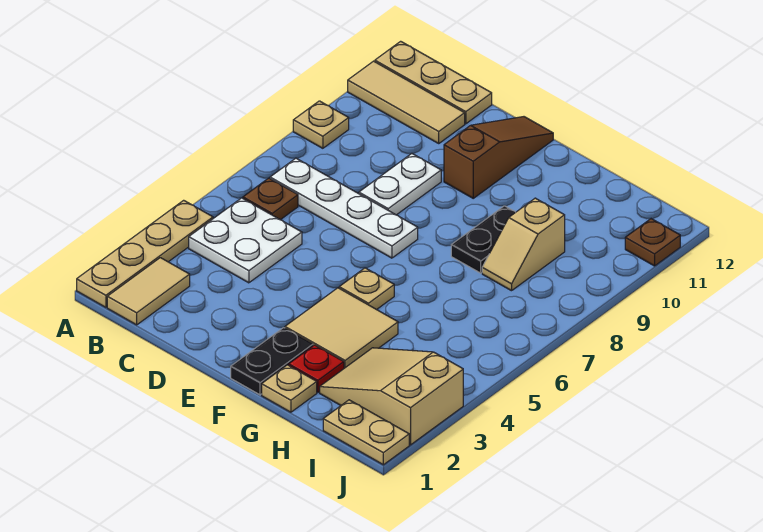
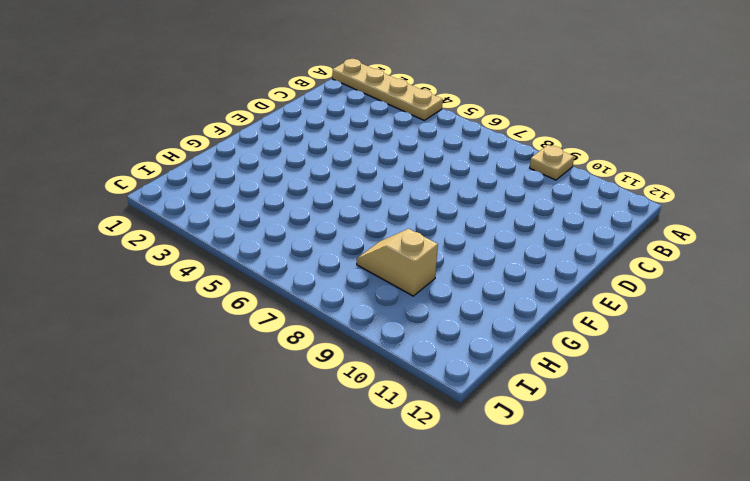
none -> tan 1x3 tile [348,61,465,143]
none -> tan 1x3 plate [375,41,492,124]
none -> tan 1x2 tile [107,258,190,325]

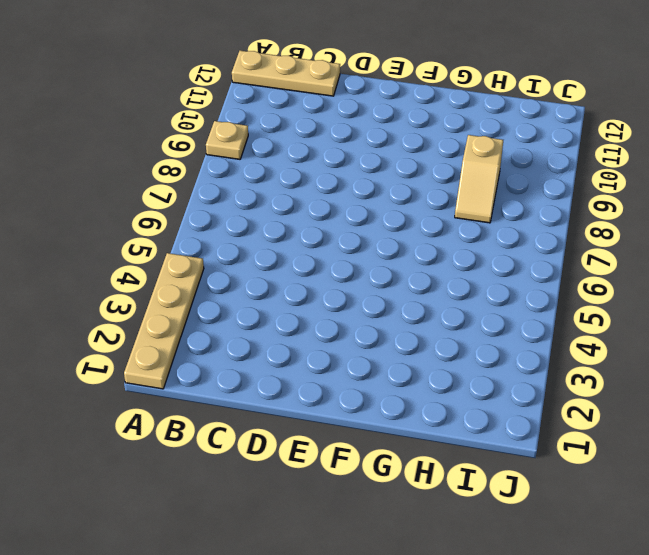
none -> tan 1x3 tile [348,61,465,143]
none -> tan 1x2 tile [107,258,190,325]
none -> white 2x2 plate [189,198,302,283]

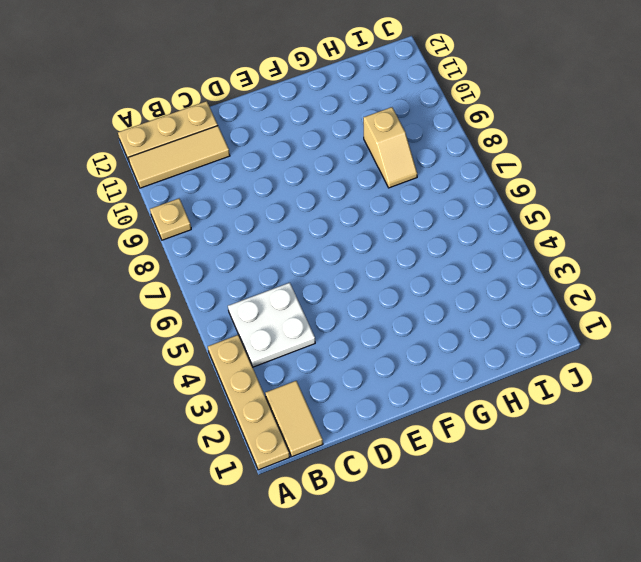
none -> brown 1x1 plate [243,178,298,220]
none -> white 1x4 plate [270,158,418,258]
none -> white 1x2 plate [359,154,441,215]

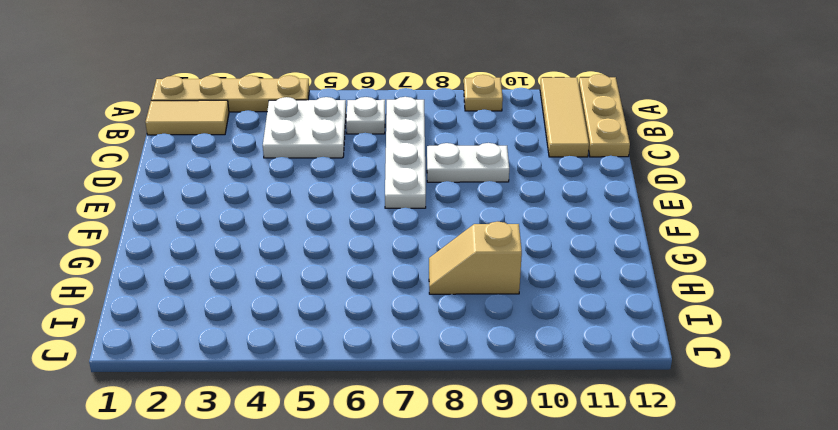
white 1x1 plate [346,97,385,134] -> brown 1x1 plate [243,178,298,220]
none -> brown 1x3 slope [444,117,553,198]
none -> black 1x2 plate [231,328,313,395]
none -> tan 2x2 tile [285,288,398,368]

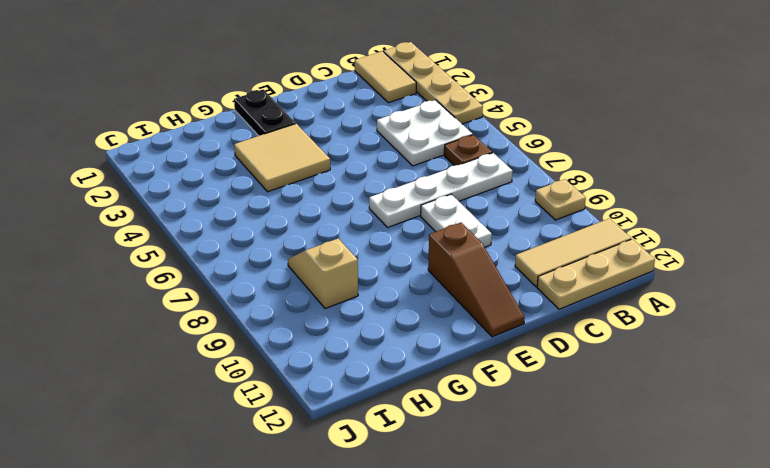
none -> tan 1x1 plate [339,268,394,310]
none -> tan 1x1 plate [262,365,317,412]
none -> red 1x1 plate [289,345,344,392]

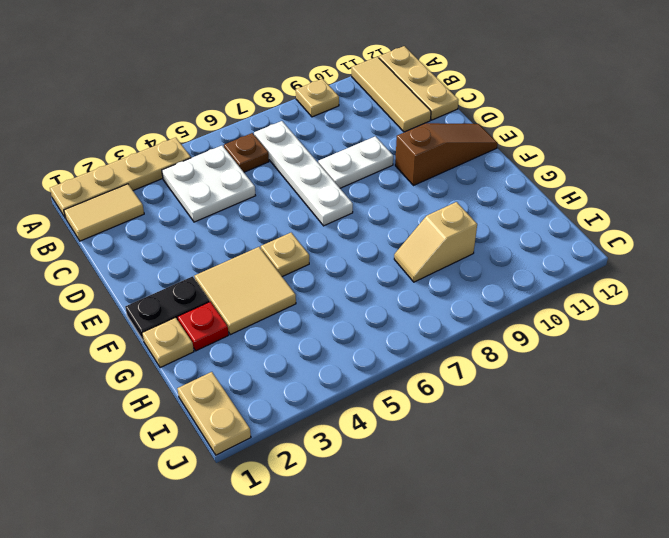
none -> black 1x2 plate [451,206,516,273]
none -> tan 2x3 slope [320,348,463,445]
none -> brown 1x1 plate [625,219,680,266]

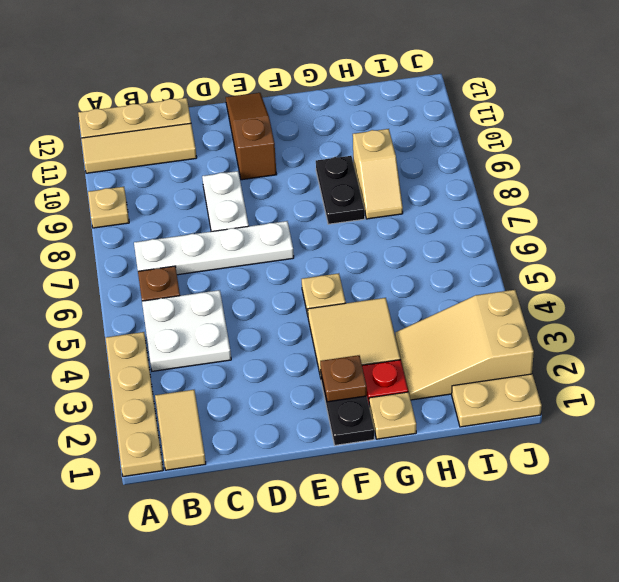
brown 1x1 plate [320,355,367,402] -> brown 1x1 plate moved to [625,219,680,266]

